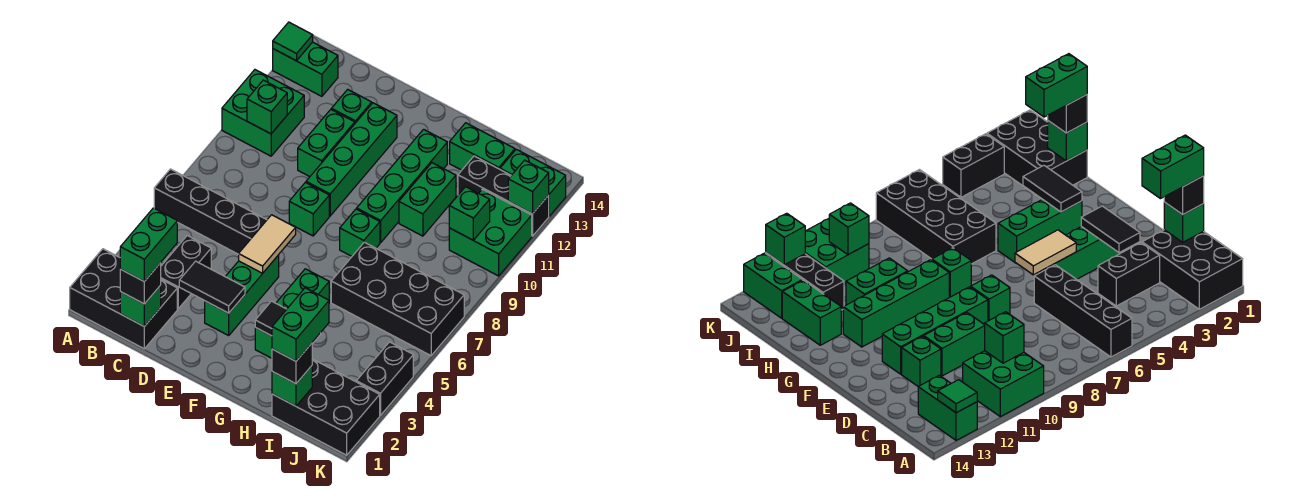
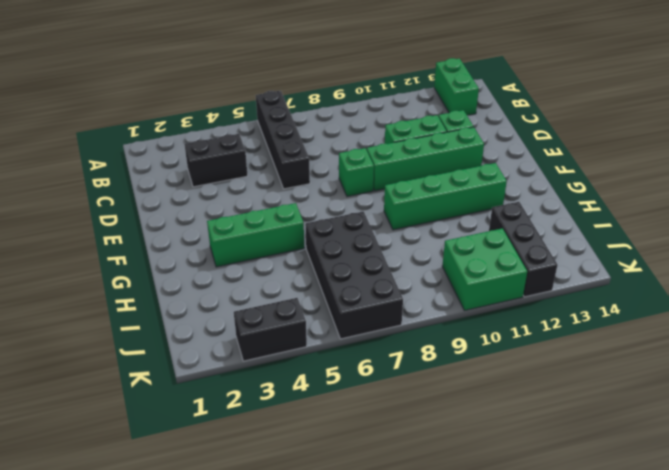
none -> black 2x3 brick [70,249,177,349]
none -> green 2x2 brick [222,70,304,156]
none -> green 1x3 brick [205,255,279,335]
none -> green 1x1 brick [340,209,380,256]

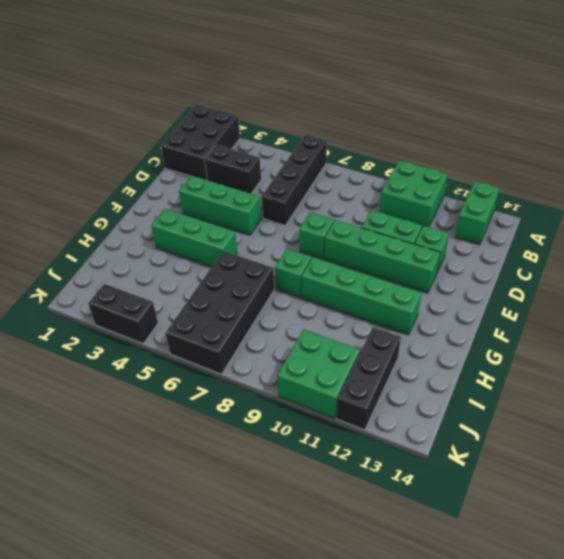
none -> green 1x2 brick [399,163,456,236]
none -> green 1x2 brick [450,123,515,170]
none -> black 2x3 brick [272,359,380,455]
none -> green 1x2 brick [500,149,566,216]

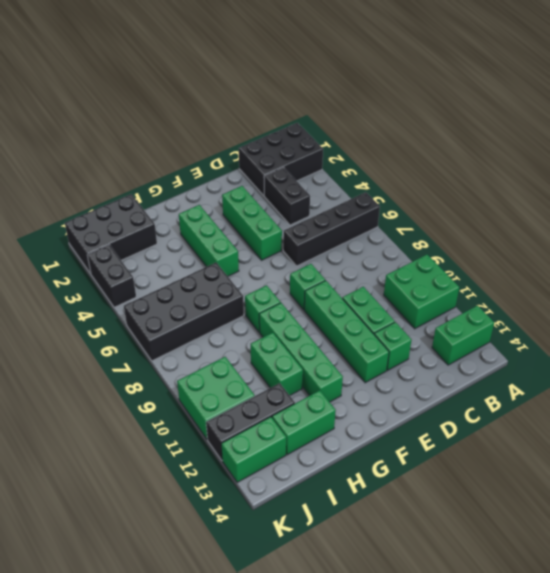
none -> green 1x1 tile [273,22,313,61]
none -> green 1x1 brick [247,80,287,134]
none -> green 1x1 brick [120,286,161,326]
none -> black 1x2 tile [179,261,245,313]

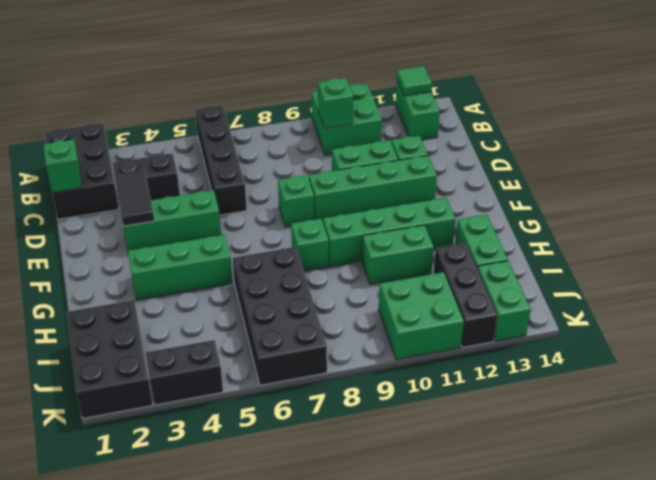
none -> tan 1x2 tile [239,215,296,273]
none -> black 1x2 tile [255,301,321,344]
none -> green 1x1 brick [272,366,312,406]
none -> green 1x1 brick [449,187,490,240]

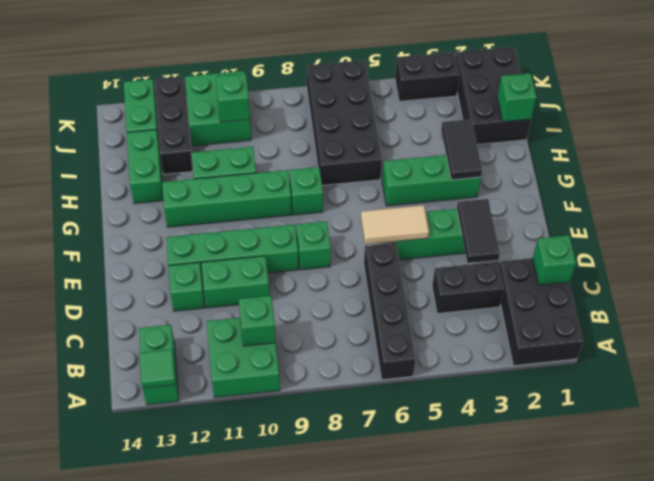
none -> green 1x1 brick [508,160,549,214]
none -> black 1x1 brick [120,263,161,304]
none -> black 1x1 brick [272,343,312,384]
none -> green 1x2 brick [120,208,177,282]

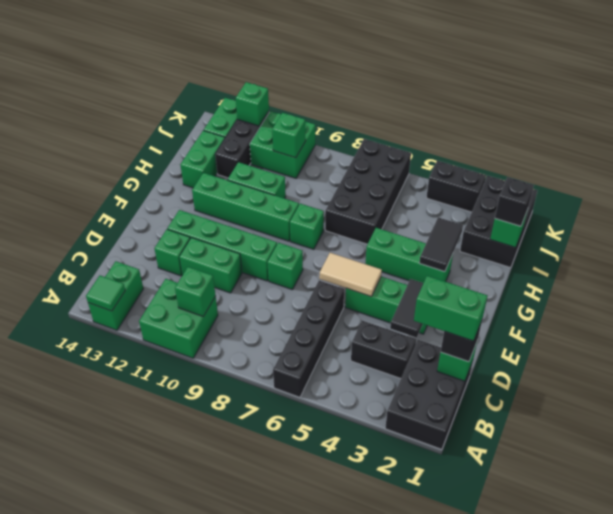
none -> green 1x2 brick [272,288,329,361]

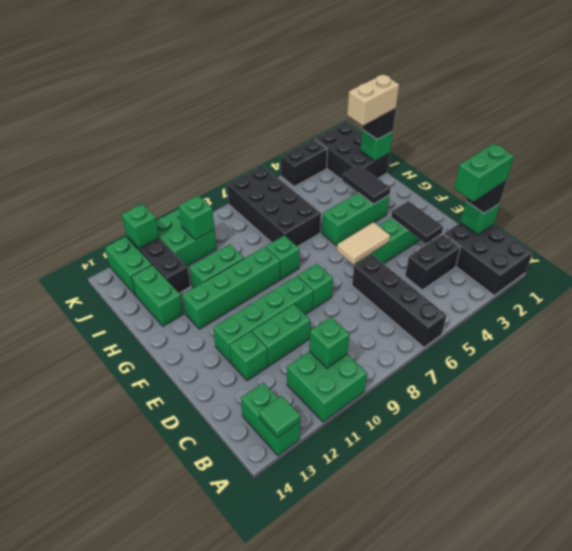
tan 1x2 brick [347,74,399,126] -> green 1x2 brick [272,288,329,361]

